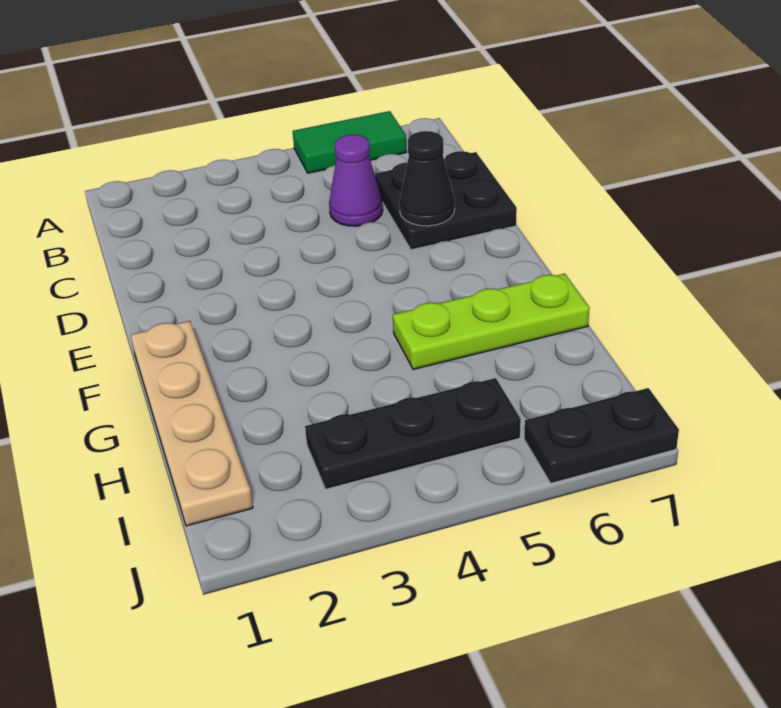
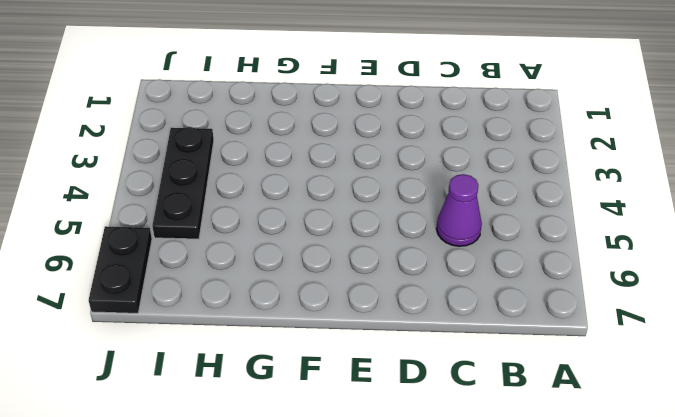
none -> green 1x2 tile [293,111,407,173]
none -> black 2x2 plate [375,151,517,250]

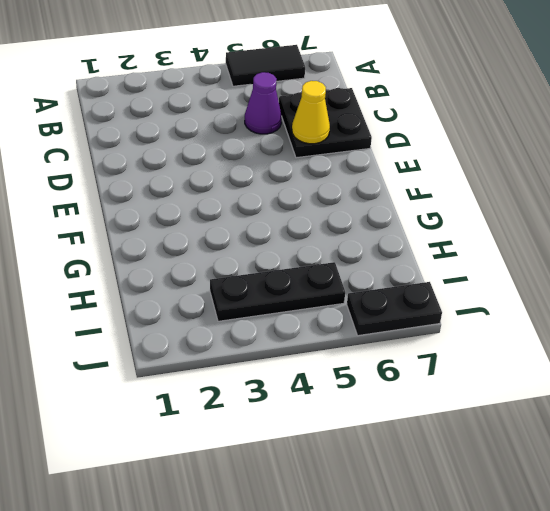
black 1x2 tile [226,45,305,86] -> green 1x2 tile [293,111,407,173]
yellow 1x1 cone [292,81,330,144] -> black 1x1 cone [399,131,455,226]
none -> tan 1x4 plate [131,321,253,526]
none -> lime 1x3 plate [393,274,590,370]

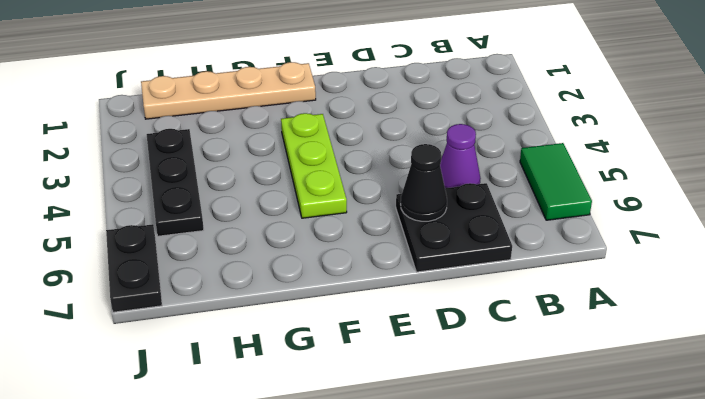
lime 1x3 plate [281,113,347,218] -> lime 1x3 plate moved to [393,274,590,370]

